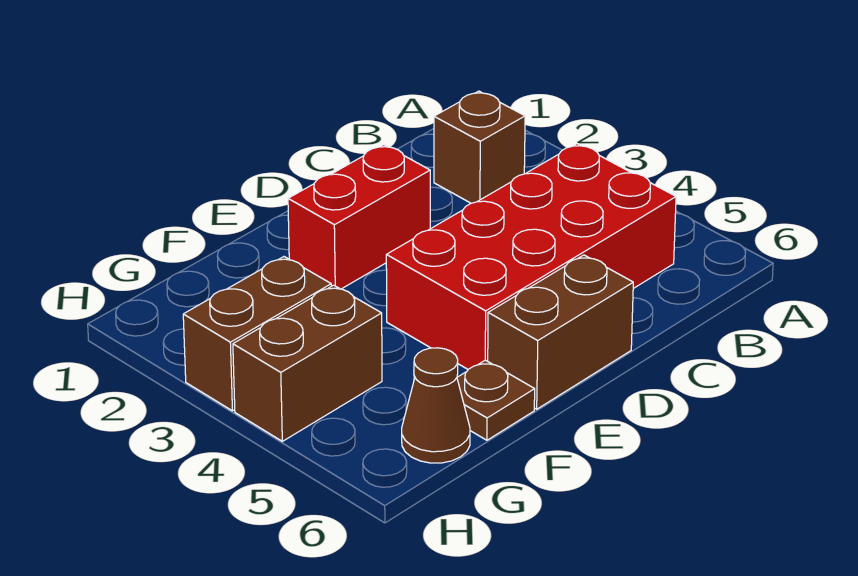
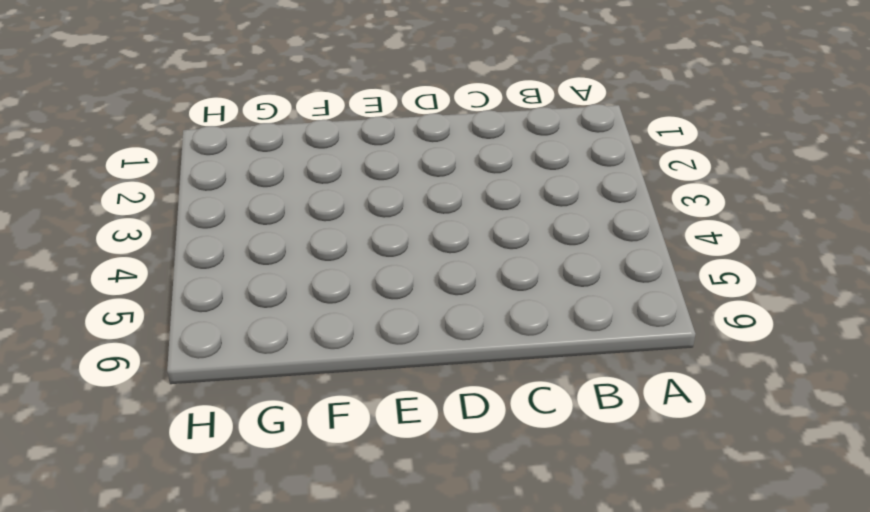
none -> brown 1x1 brick [434,91,525,203]
none -> red 2x4 brick [386,144,676,369]

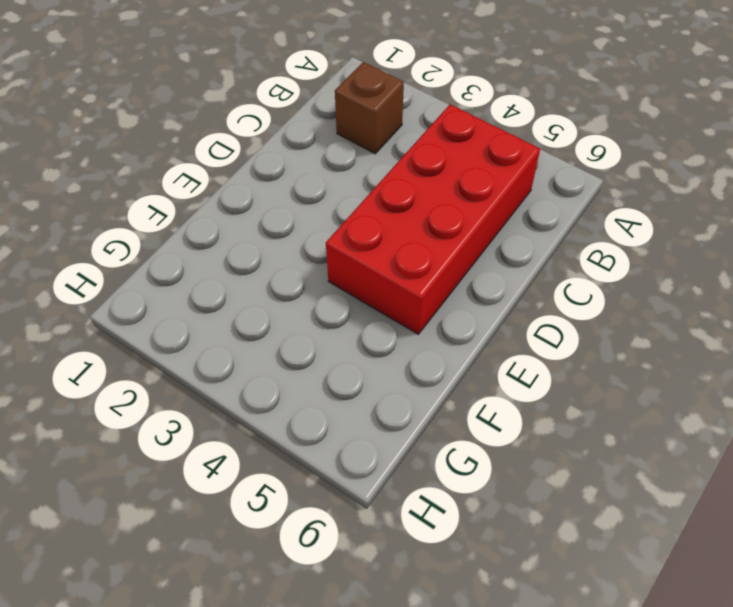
none -> red 1x2 brick [288,145,430,289]
none -> brown 1x2 brick [488,255,633,409]

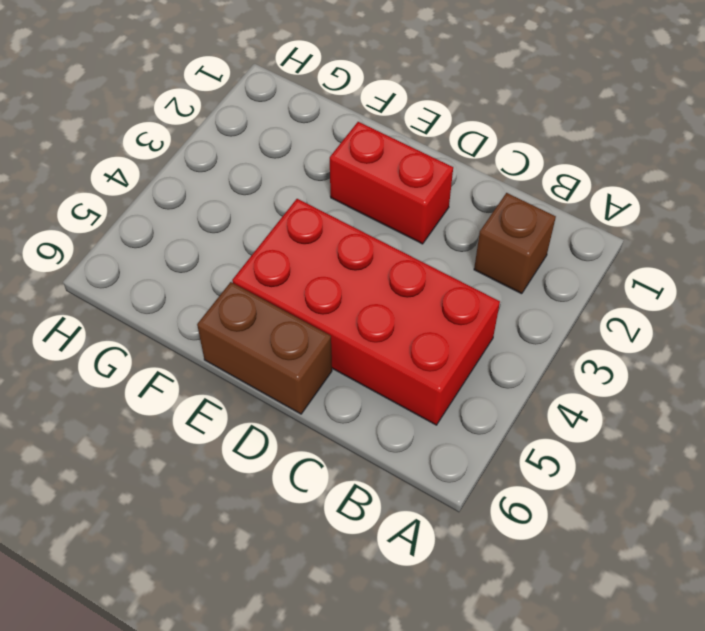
none -> brown 1x1 plate [457,360,535,440]
none -> brown 1x2 brick [183,257,331,411]

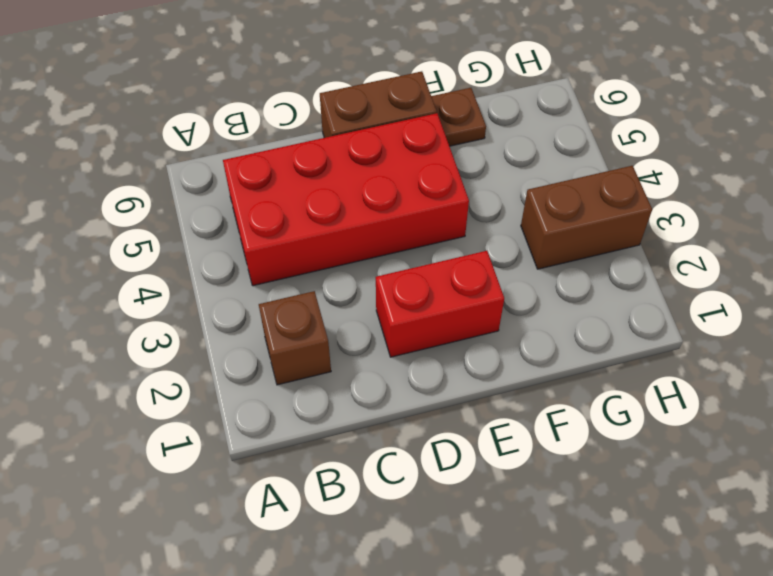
none -> brown 1x2 brick [233,285,382,441]
none -> brown 1x1 cone [402,348,470,463]

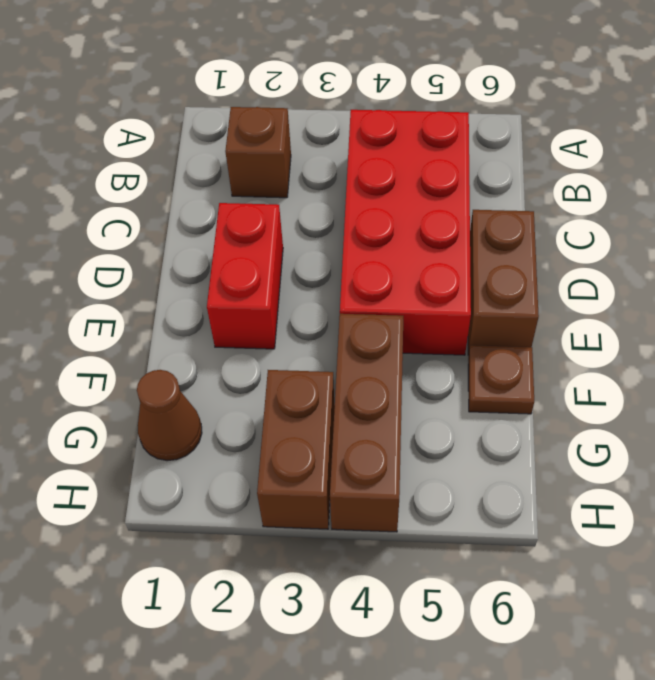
brown 1x3 brick [330,314,403,532] -> brown 1x2 brick [233,285,382,441]
brown 1x1 cone [137,370,202,461] -> brown 1x1 cone moved to [402,348,470,463]

